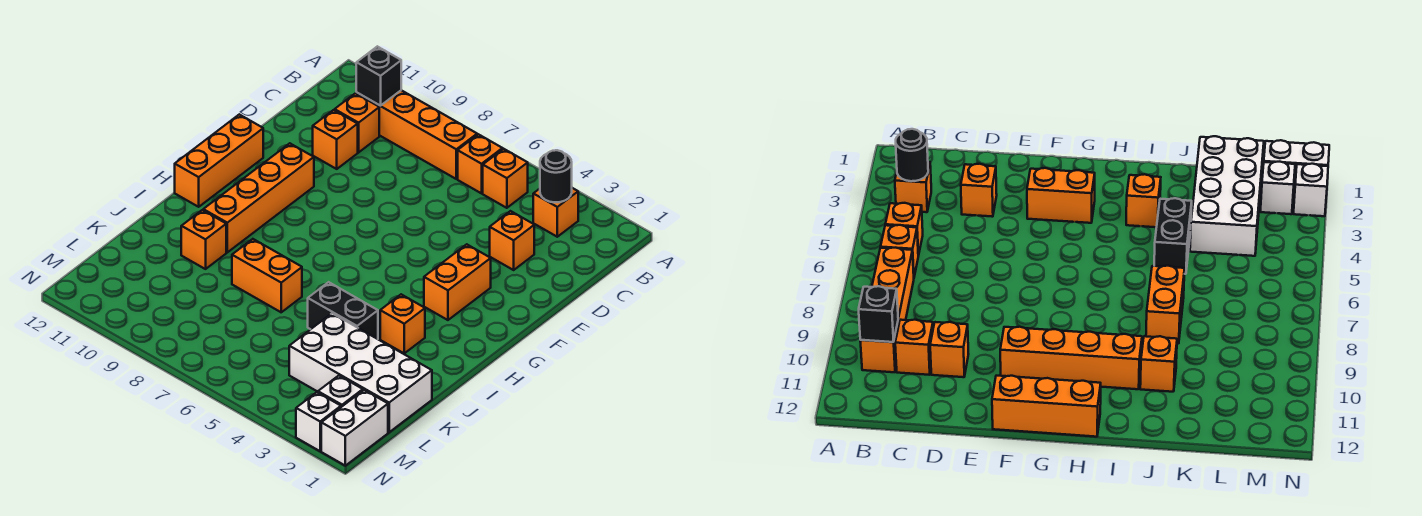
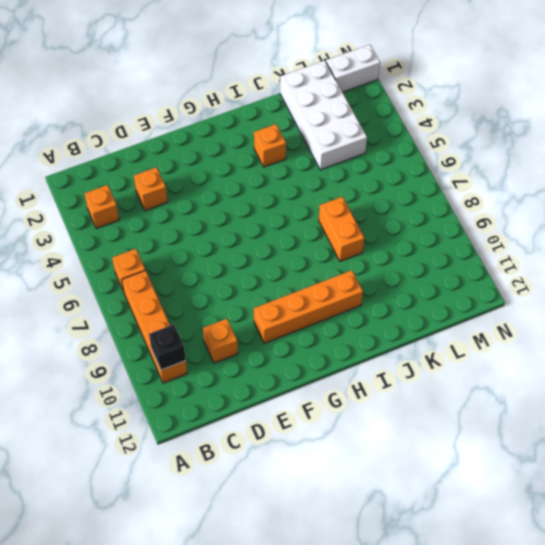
none -> orange 1x1 brick [483,149,528,208]
none -> orange 1x1 brick [335,93,379,152]
none -> orange 1x2 brick [424,244,491,320]

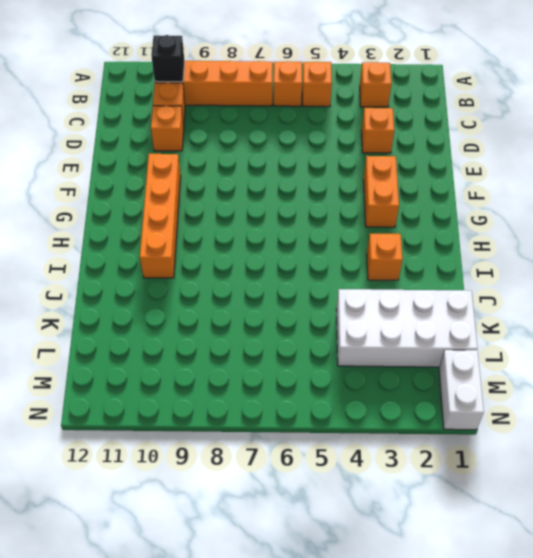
none -> orange 1x3 brick [175,114,263,207]
none -> black 1x2 brick [308,282,378,339]
none -> orange 1x2 brick [232,239,302,312]

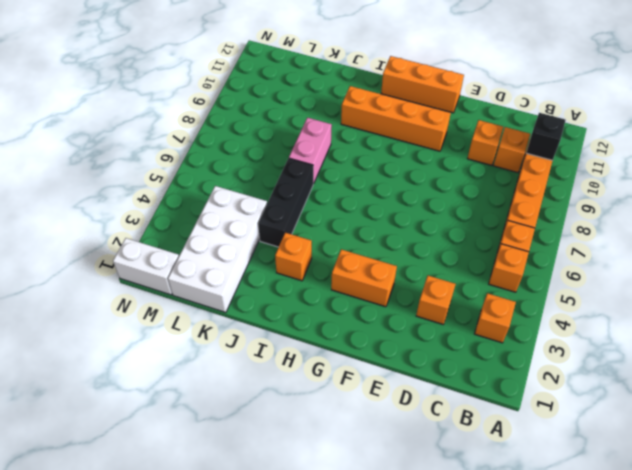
black 1x3 brick [258,158,313,247] -> black 1x2 brick [308,282,378,339]
pink 1x2 brick [289,118,332,184] -> orange 1x2 brick [232,239,302,312]
none -> orange 1x1 brick [181,210,226,269]
none -> white 1x1 brick [318,376,363,407]
none -> white 1x1 brick [296,392,341,451]

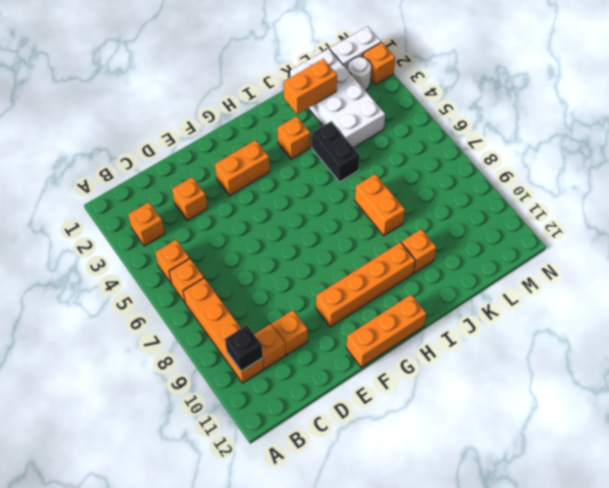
orange 1x2 brick [283,59,337,114] -> none
white 1x1 round brick [348,57,371,91] -> white 1x1 brick [318,376,363,407]
orange 1x1 brick [363,42,395,84] -> white 1x1 brick [296,392,341,451]
none -> black 1x1 round brick [540,150,572,202]

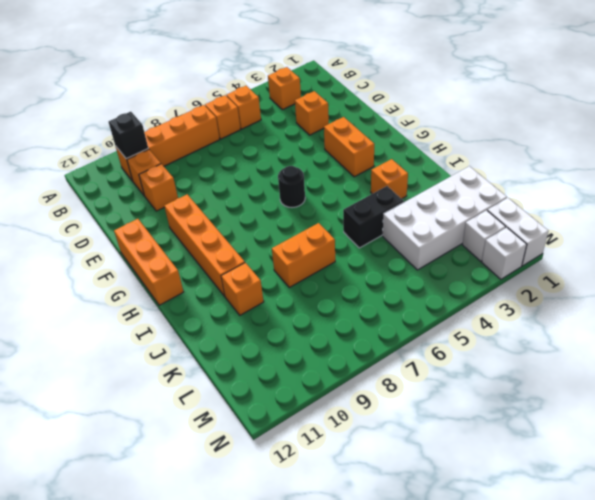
black 1x1 round brick [278,166,305,207] -> black 1x1 round brick moved to [540,150,572,202]

